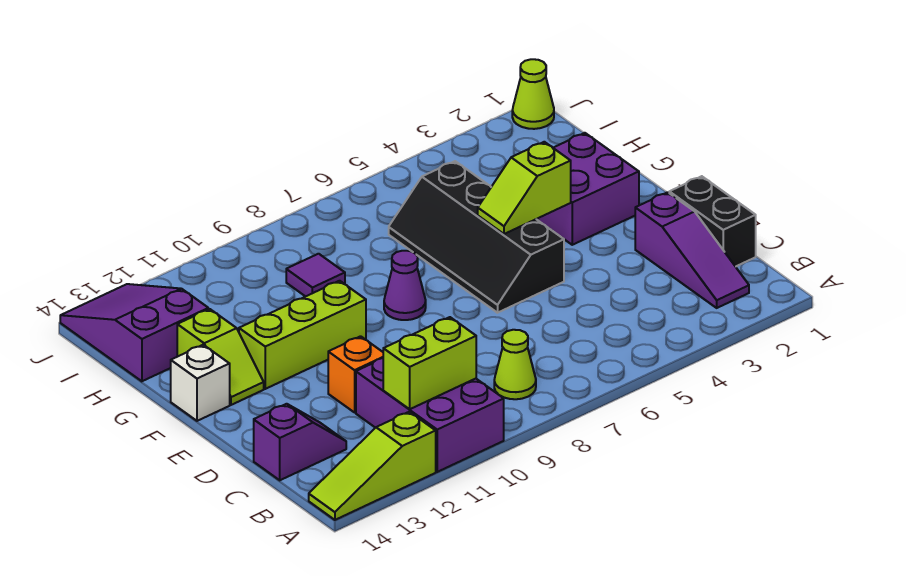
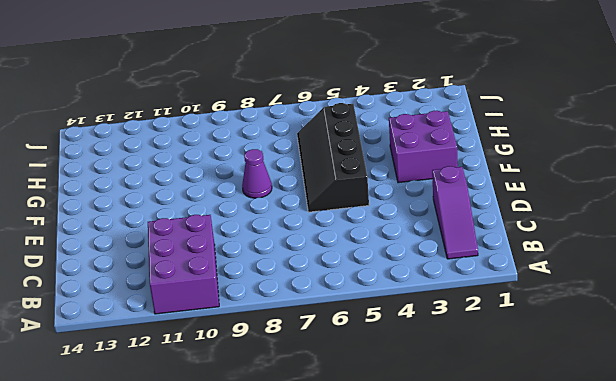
none -> lime 1x3 slope [309,412,436,520]
none -> lime 1x1 cone [494,330,536,399]
none -> black 1x2 brick [669,176,756,267]

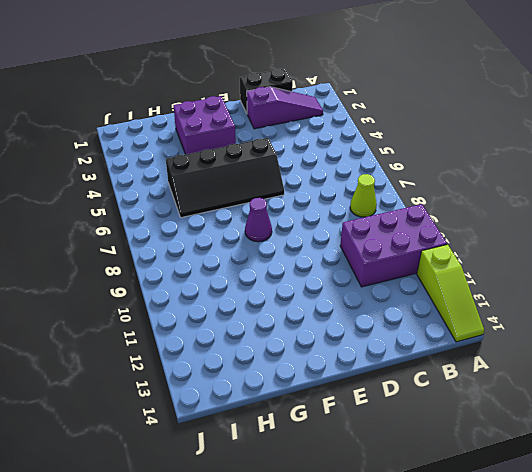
none -> purple 1x2 slope [254,404,346,480]
none -> orange 1x1 brick [328,336,383,412]
none -> lime 1x3 brick [239,281,366,389]

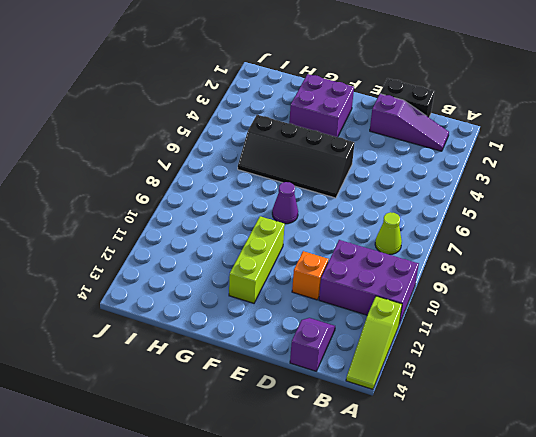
none -> lime 1x2 slope [177,309,264,405]
none -> white 1x1 brick [171,345,230,421]
none -> purple 1x1 tile [286,254,345,297]

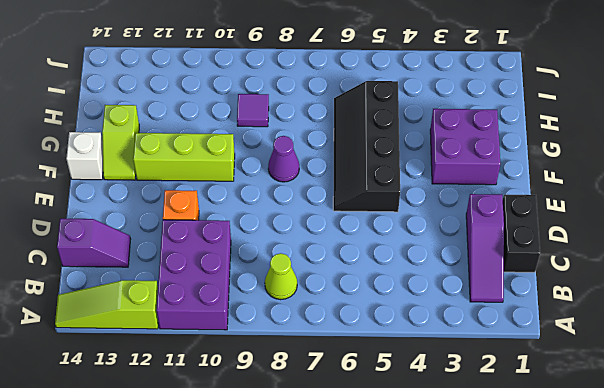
none -> purple 2x3 slope [60,284,208,381]
none -> lime 1x1 cone [512,59,554,129]
none -> lime 1x2 brick [383,317,476,409]

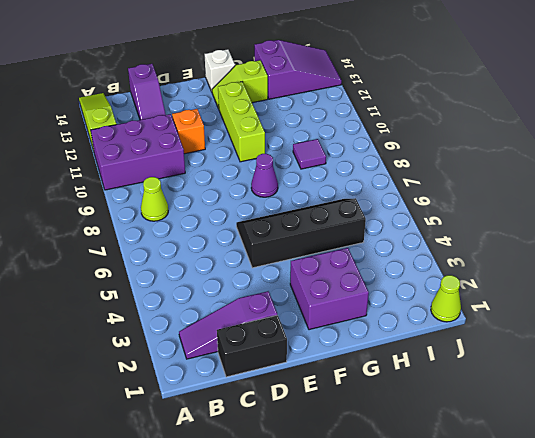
none -> lime 1x2 brick [383,317,476,409]
none -> lime 1x2 slope [478,142,571,234]

